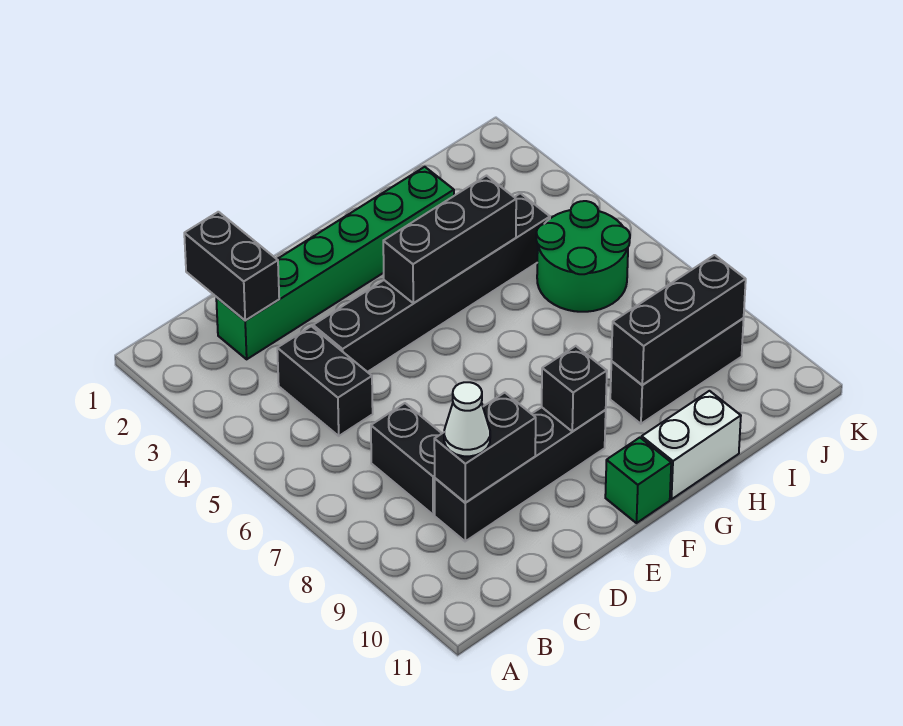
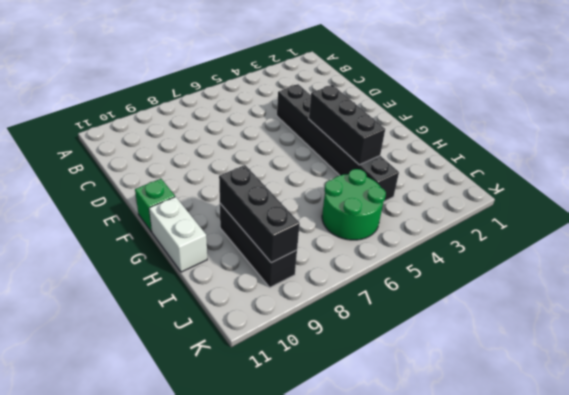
none -> green 1x6 brick [216,167,454,359]
none -> black 1x2 brick [277,326,373,436]
none -> black 1x2 brick [371,403,442,515]

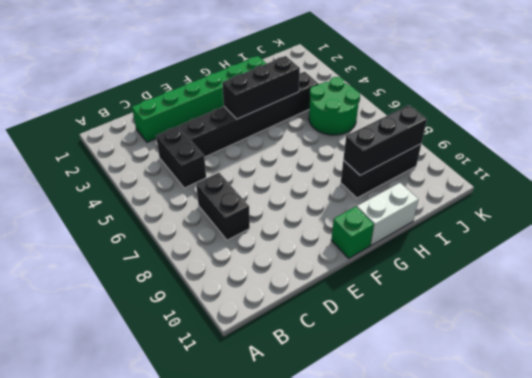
none -> black 1x4 brick [435,407,606,541]
none -> black 1x2 brick [184,212,279,321]
none -> black 1x2 brick [434,393,536,503]

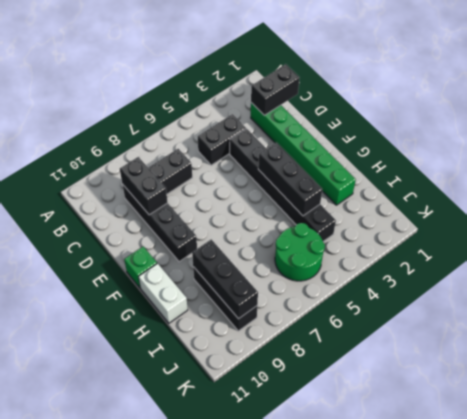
none -> black 1x1 brick [542,346,607,432]
none -> white 1x1 cone [444,382,490,456]

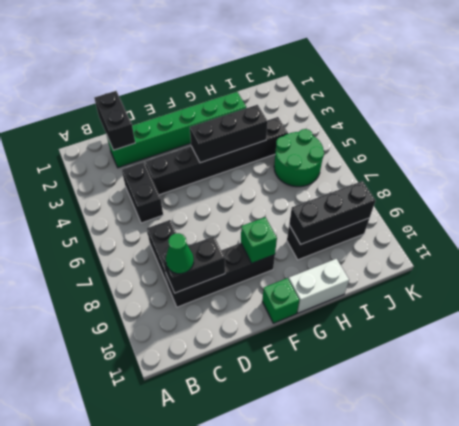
green 1x1 cone [166,233,194,274] -> white 1x1 cone [444,382,490,456]
green 1x1 brick [241,217,277,264] -> black 1x1 brick [542,346,607,432]

